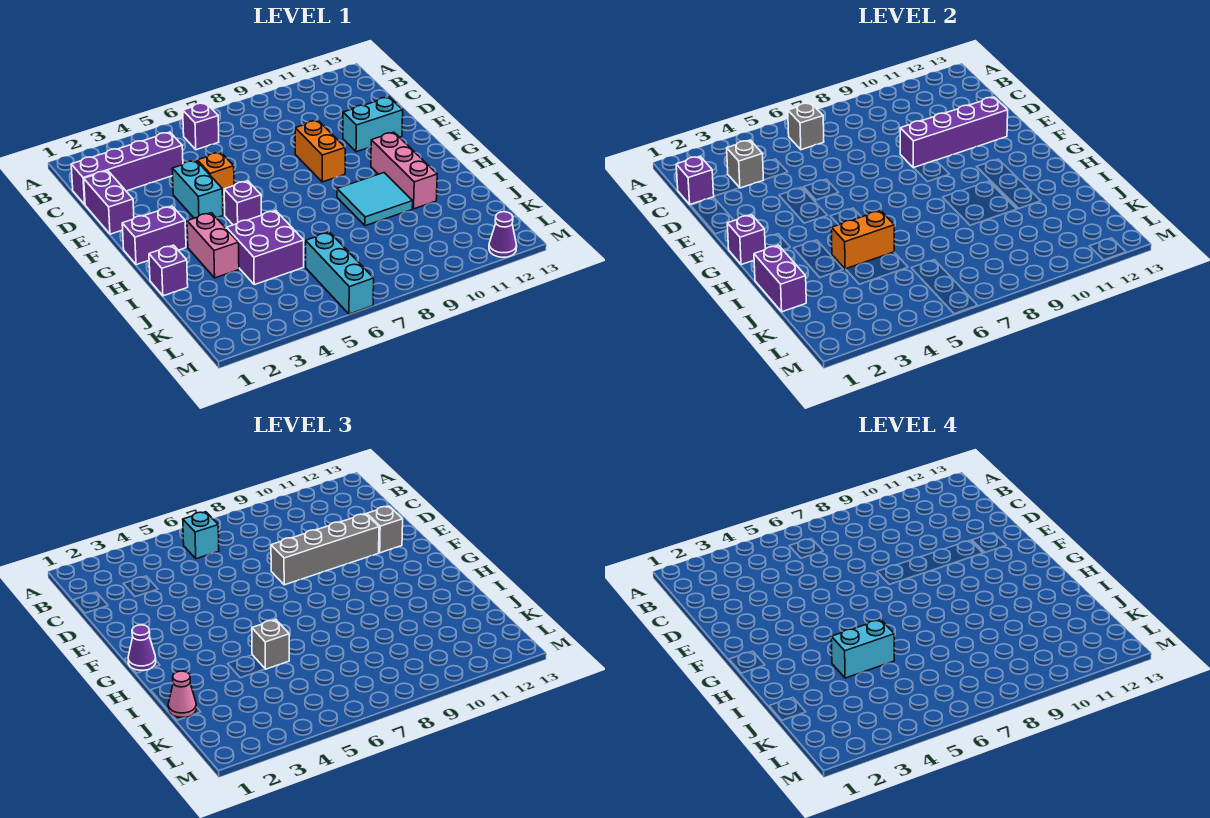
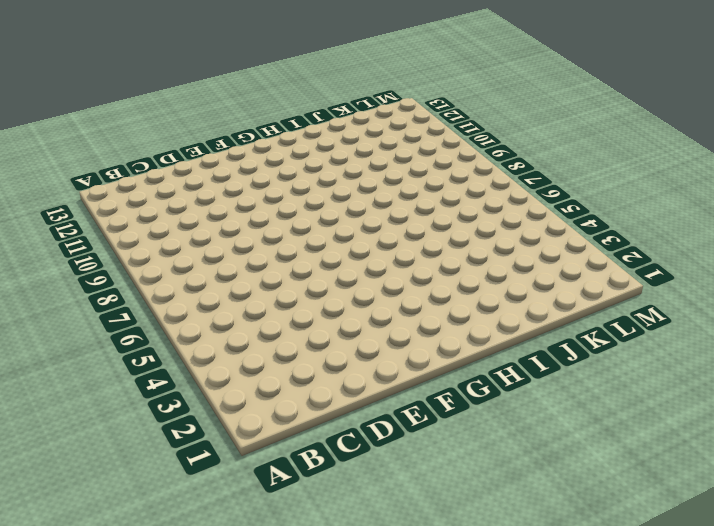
none -> purple 1x1 brick [183,103,219,150]
none -> purple 1x4 brick [71,132,183,204]
none -> purple 1x2 brick [84,171,134,234]
none -> cyan 1x2 brick [172,160,223,218]

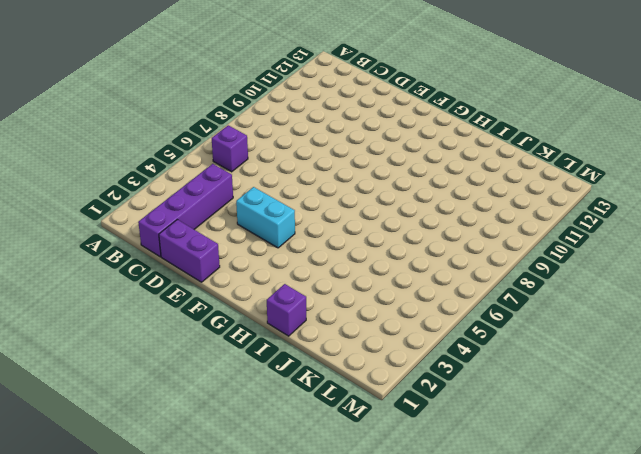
none -> orange 1x1 brick [197,152,234,196]
none -> orange 1x2 brick [295,120,345,182]
none -> cyan 1x2 brick [343,97,403,152]
none -> purple 1x2 brick [122,206,186,265]

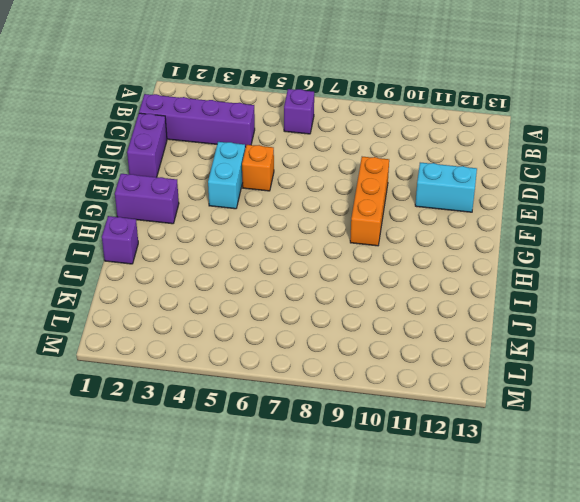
orange 1x3 brick [350,157,389,246] -> orange 1x2 brick [295,120,345,182]
none -> purple 1x1 brick [224,181,261,225]
none -> pink 1x3 brick [371,132,437,209]
none -> pink 1x2 brick [187,213,239,278]
none -> cyan 2x2 tile [337,173,413,226]

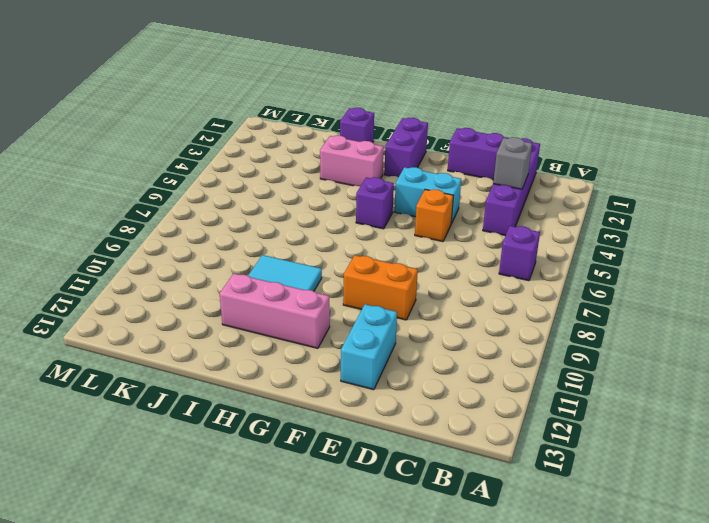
none -> purple 2x2 brick [226,211,304,285]
none -> cyan 1x3 brick [306,232,374,314]
none -> purple 1x1 cone [489,212,517,257]
none -> grey 1x1 brick [788,103,824,150]

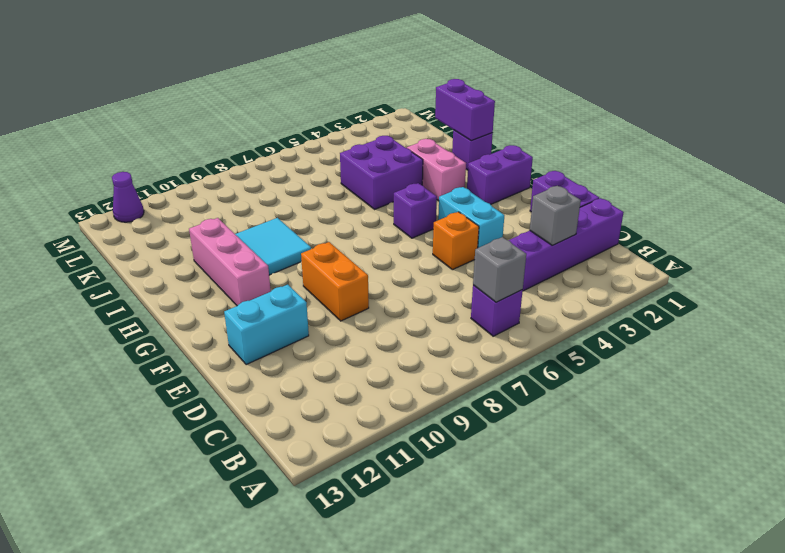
none -> cyan 1x3 brick [306,232,374,314]
none -> purple 1x1 brick [676,156,714,204]
none -> purple 1x4 brick [900,97,1008,168]
none -> purple 1x1 brick [727,215,765,265]

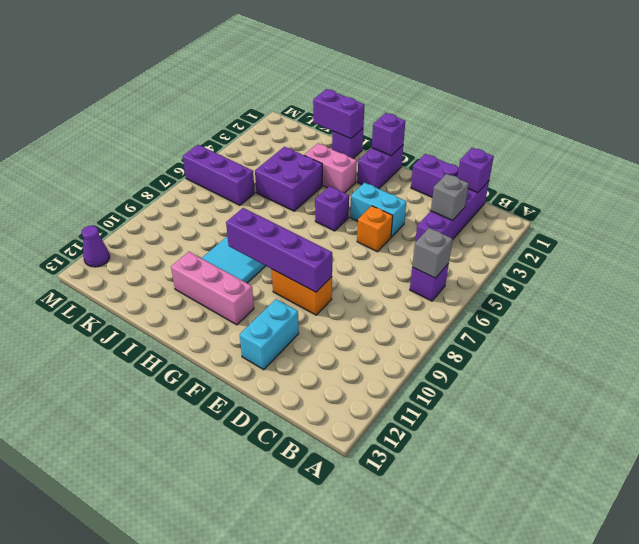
purple 1x4 brick [226,208,332,292] -> purple 1x4 brick turned to [900,97,1008,168]
purple 1x3 brick [183,145,255,205] -> cyan 1x3 brick [306,232,374,314]
none -> orange 1x2 brick [831,211,894,269]
none -> cyan 1x1 brick [183,512,219,559]
none -> grey 1x4 brick [271,514,379,585]
none -> grey 1x1 brick [367,506,403,553]

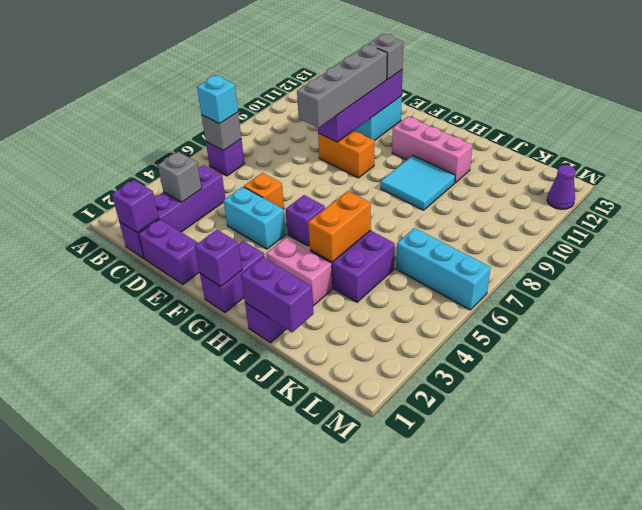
none -> purple 1x1 cone [128,625,156,670]
none -> grey 1x1 brick [252,620,289,669]
none -> pink 1x1 cone [168,671,196,717]
none -> cyan 1x2 brick [831,620,894,678]

